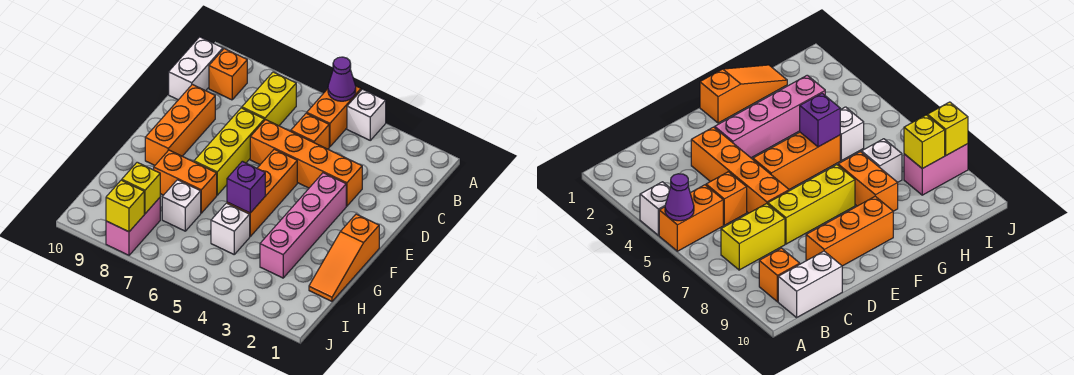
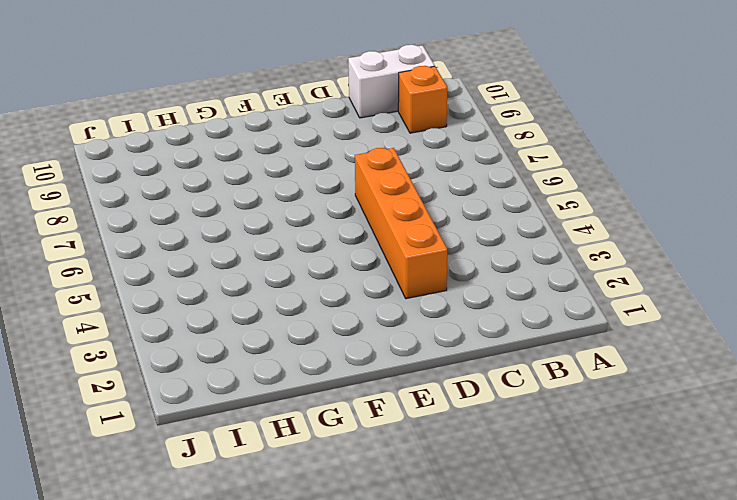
none -> white 1x1 brick [347,89,386,140]
none -> orange 1x2 brick [307,86,361,147]
none -> yellow 1x2 brick [242,72,296,126]

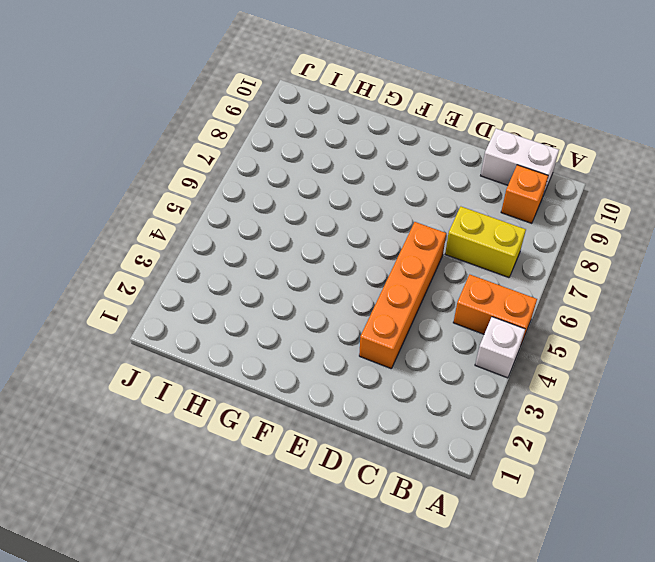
none -> orange 1x1 brick [291,113,329,149]
none -> yellow 1x3 brick [194,108,264,195]
none -> orange 1x3 brick [145,84,215,165]

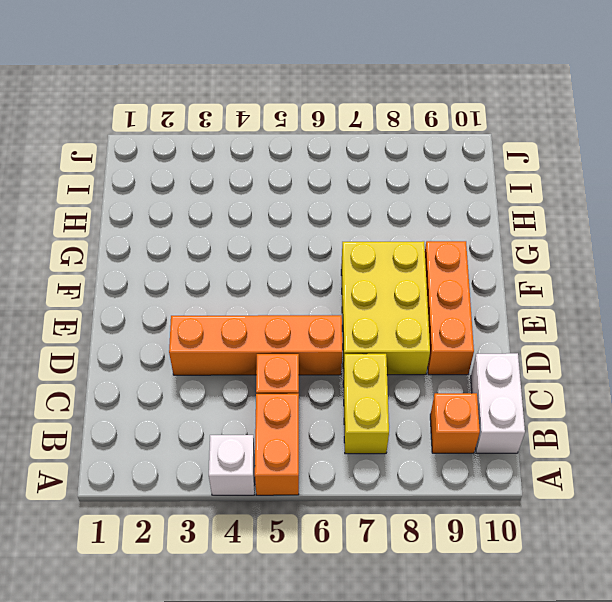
yellow 2x3 brick [341,241,430,375] -> yellow 1x3 brick [194,108,264,195]
none -> pink 1x4 brick [260,173,346,278]
none -> orange 1x3 brick [227,149,297,236]
none -> orange 1x3 slope [309,214,379,301]

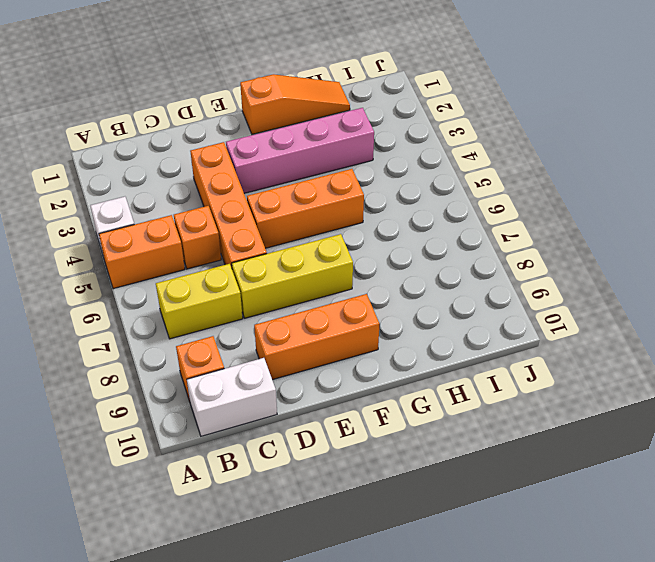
none -> orange 1x2 brick [154,150,217,213]
none -> white 1x1 brick [211,203,250,254]
none -> white 1x1 brick [162,180,201,231]

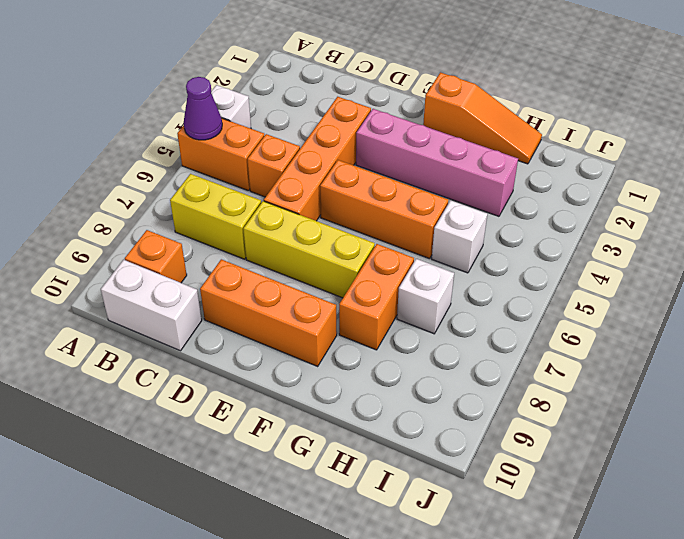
none -> pink 1x2 brick [106,198,160,255]
none -> purple 1x1 brick [227,161,265,213]
none -> yellow 1x1 brick [122,162,160,214]

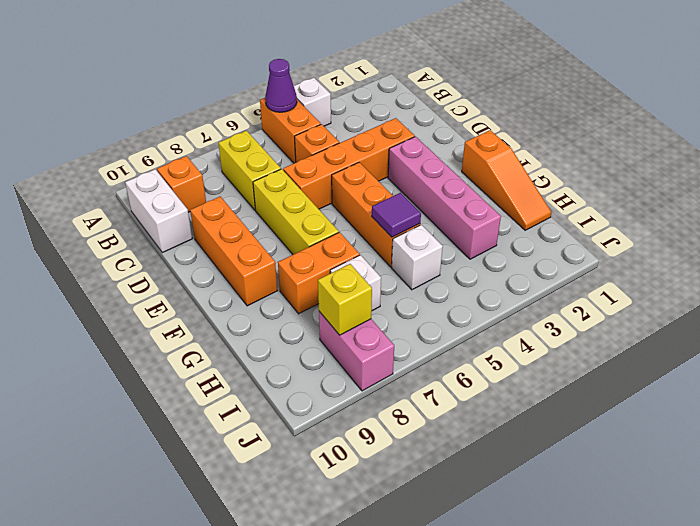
purple 1x1 tile [372,193,421,237] -> purple 1x1 brick [227,161,265,213]
none -> yellow 1x1 brick [106,180,144,232]

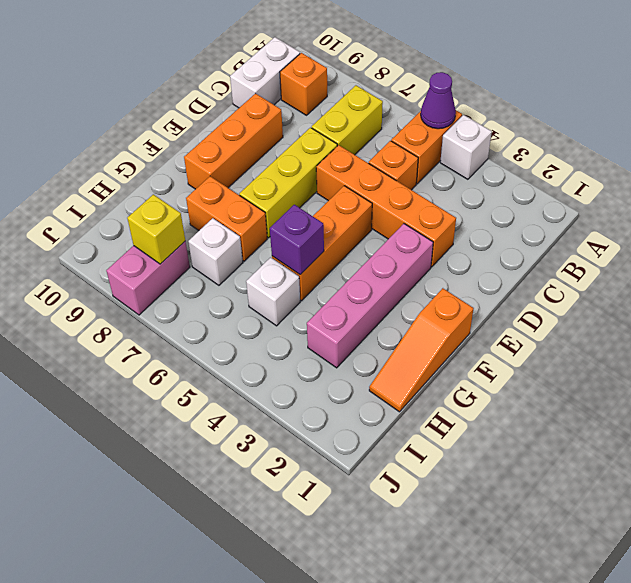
none -> yellow 1x1 brick [106,180,144,232]

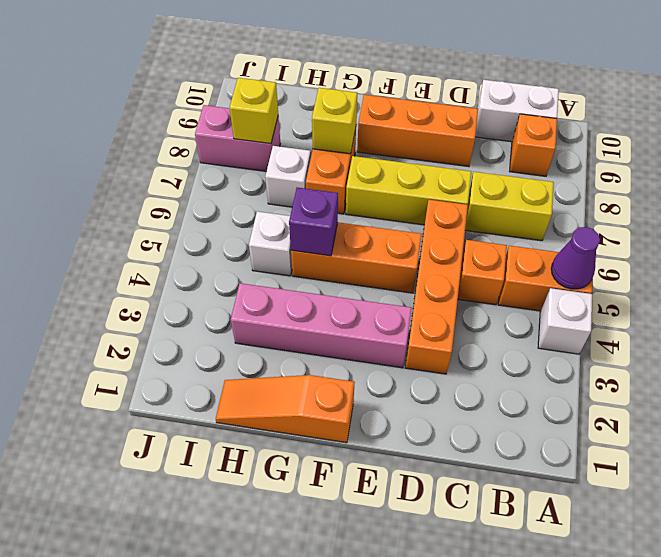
yellow 1x1 brick [312,88,357,154] -> yellow 1x1 brick moved to [106,180,144,232]

